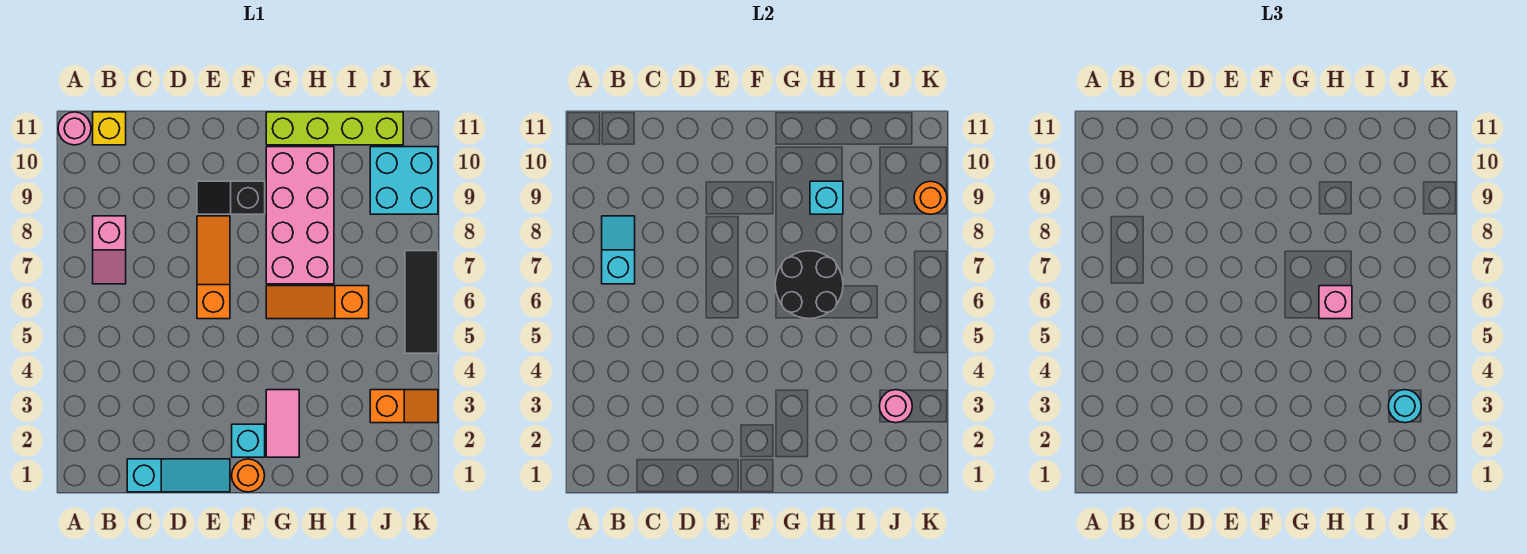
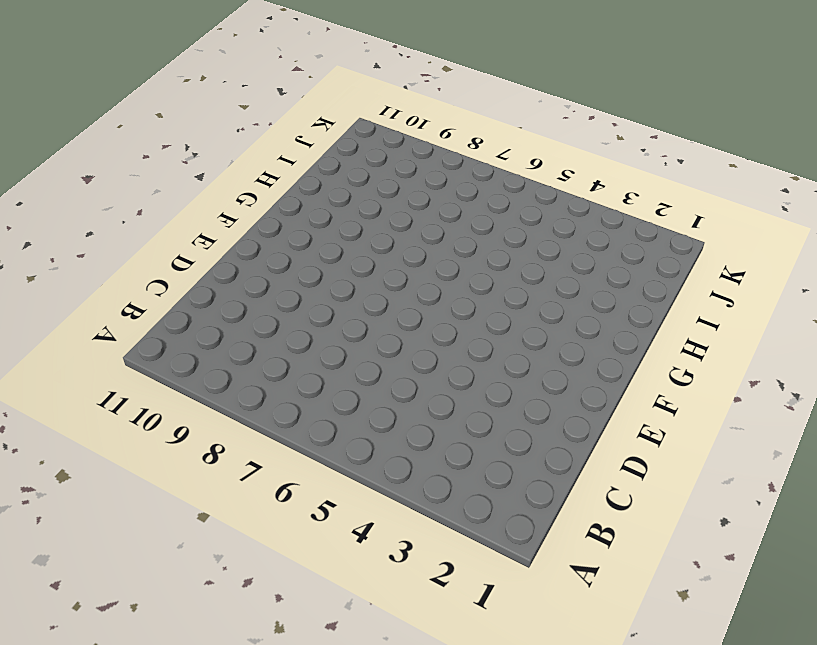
none -> pink 1x1 round brick [58,112,91,145]
none -> pink 1x2 slope [93,216,126,284]
none -> yellow 1x1 brick [93,112,126,145]

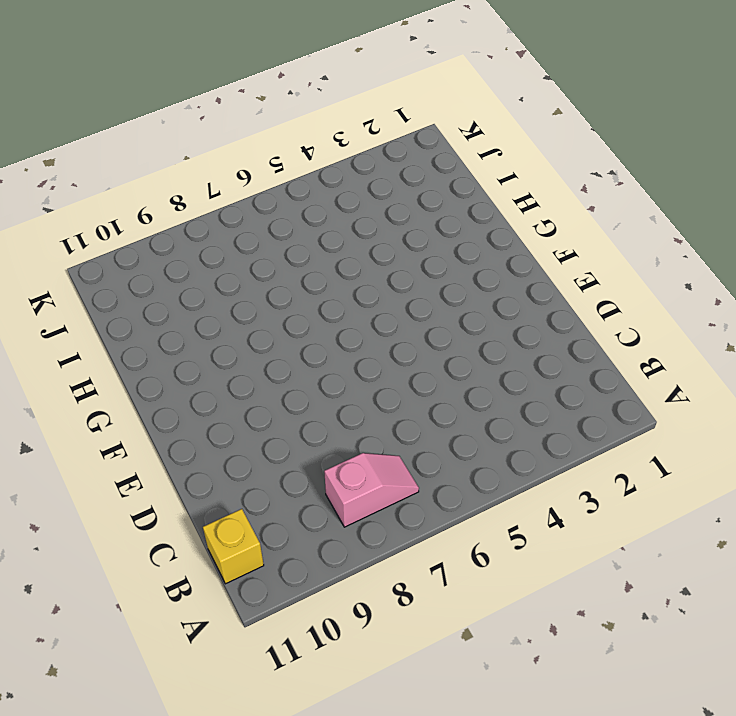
none -> pink 1x1 round brick [58,112,91,145]
none -> cyan 1x3 slope [127,459,230,492]
none -> orange 1x3 slope [197,216,230,319]

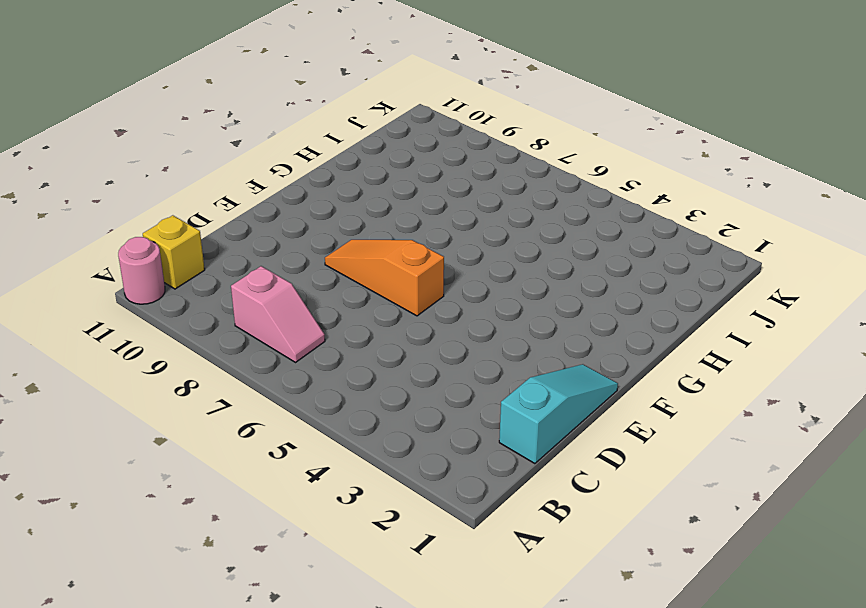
none -> black 1x2 slope [197,181,265,214]
none -> orange 1x1 round brick [232,459,265,492]
none -> cyan 1x1 brick [232,424,265,457]

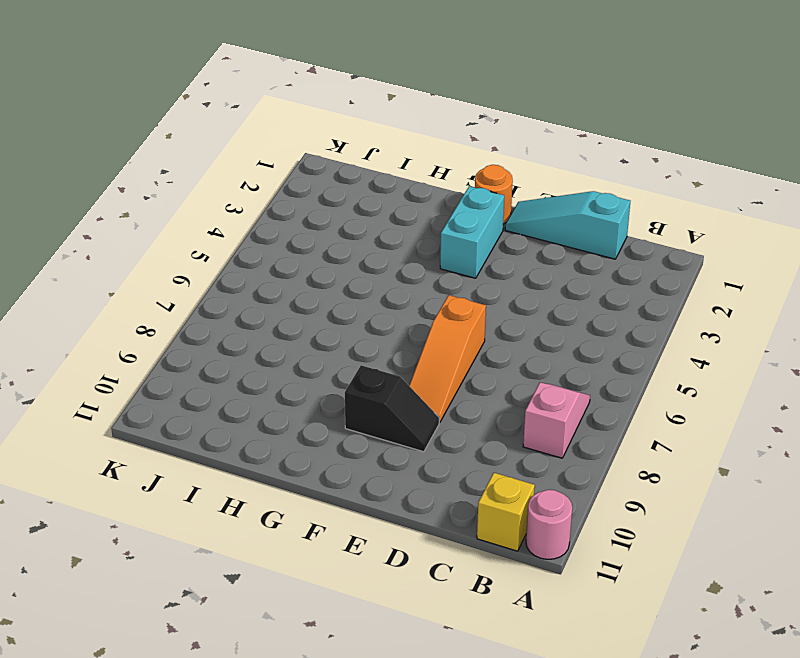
cyan 1x2 brick [440,186,504,278] -> cyan 1x1 brick [232,424,265,457]
none -> pink 1x2 tile [266,390,299,457]
none -> orange 1x3 slope [266,286,369,319]
none -> pink 2x4 brick [266,147,334,284]

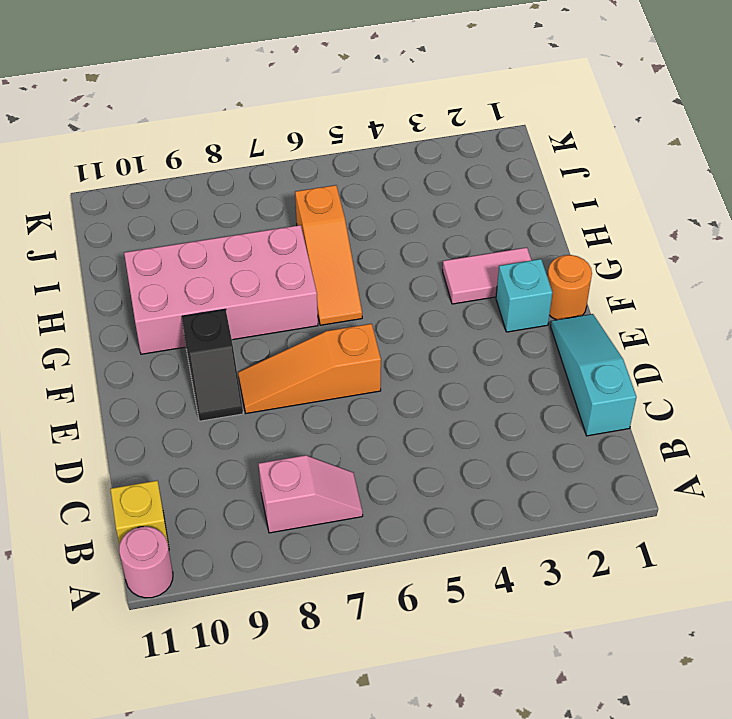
none -> lime 1x4 brick [266,112,403,145]
none -> orange 1x2 slope [370,390,438,423]
none -> cyan 2x2 brick [370,147,438,214]

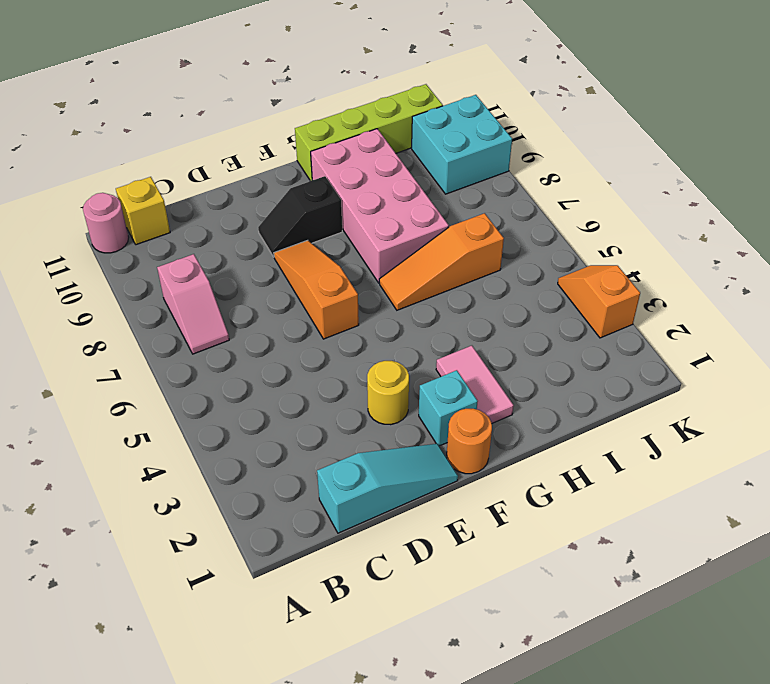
yellow 1x1 round brick [367,361,409,425] -> none
orange 1x2 slope [558,265,640,338] -> orange 1x2 slope turned to [370,390,438,423]
none -> black 1x3 tile [405,251,438,353]
none -> cyan 1x2 slope [602,216,635,284]
none -> black 2x2 round brick [775,251,843,319]

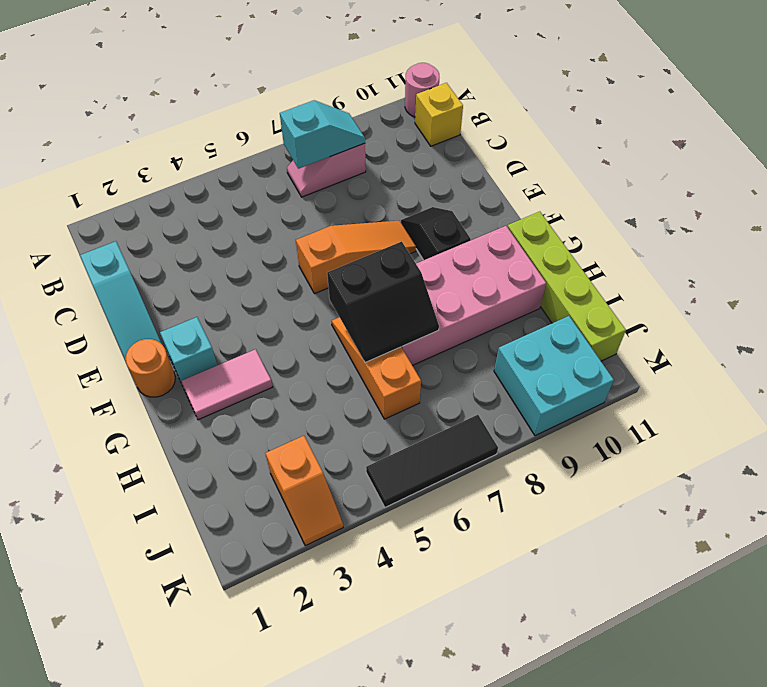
black 2x2 slope [327,242,439,363] -> black 2x2 round brick [775,251,843,319]
none -> cyan 1x1 brick [810,181,843,214]
none -> pink 1x1 round brick [879,390,912,423]
none -> orange 1x1 round brick [914,181,947,214]

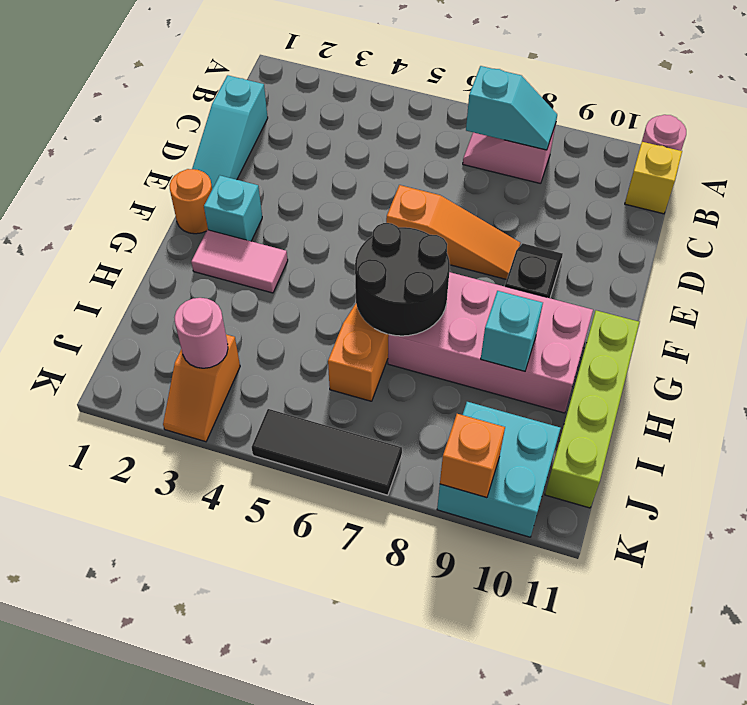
orange 1x1 brick [440,414,505,498] -> orange 1x1 round brick [914,181,947,214]
none -> pink 1x1 brick [1319,286,1352,319]
none -> cyan 1x1 round brick [1388,390,1421,423]

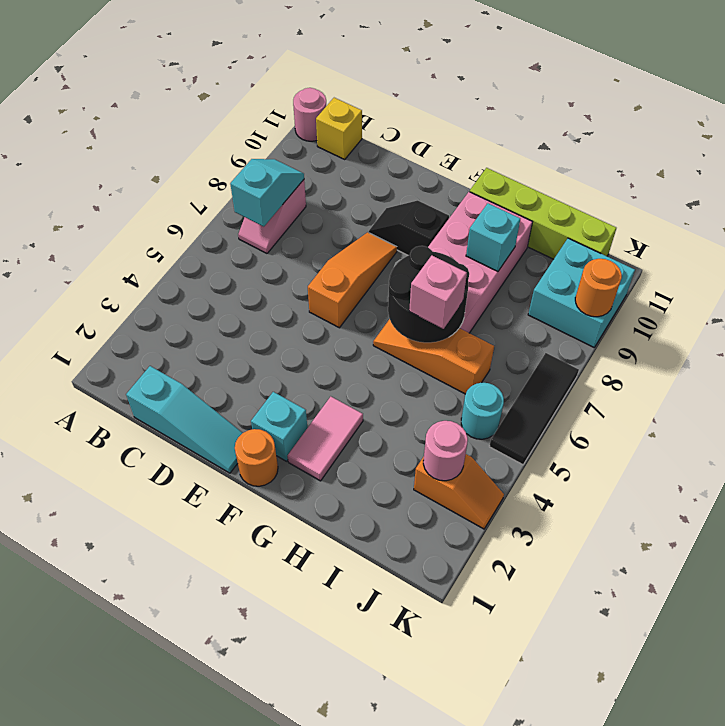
cyan 1x1 round brick [461,383,504,439] -> cyan 1x1 round brick moved to [1388,390,1421,423]

